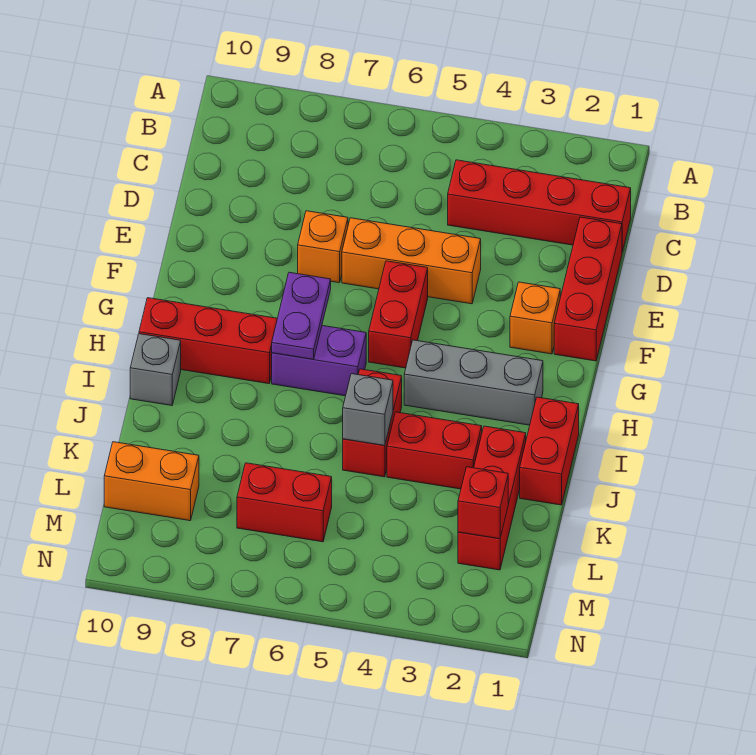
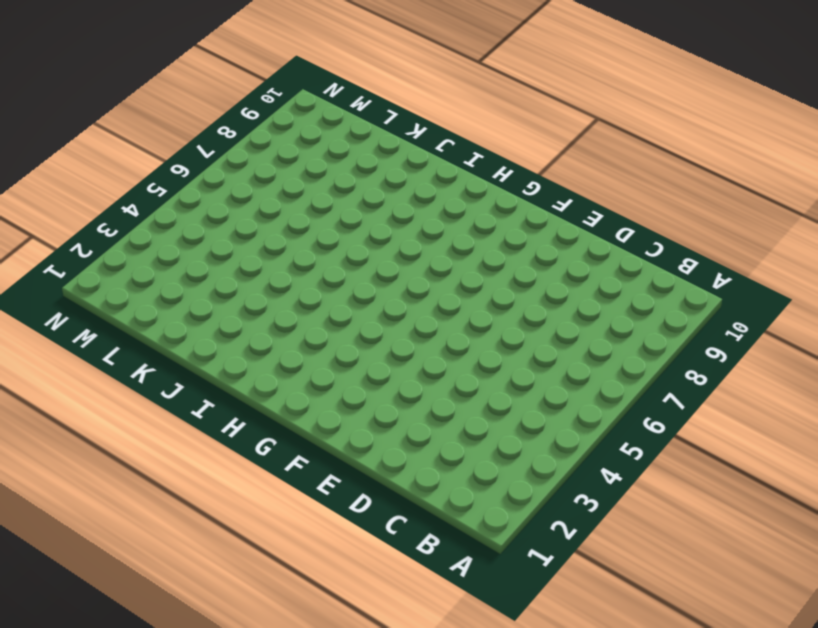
none -> red 1x4 brick [448,160,631,252]
none -> red 1x3 brick [554,217,622,361]
none -> orange 1x3 brick [342,218,481,304]

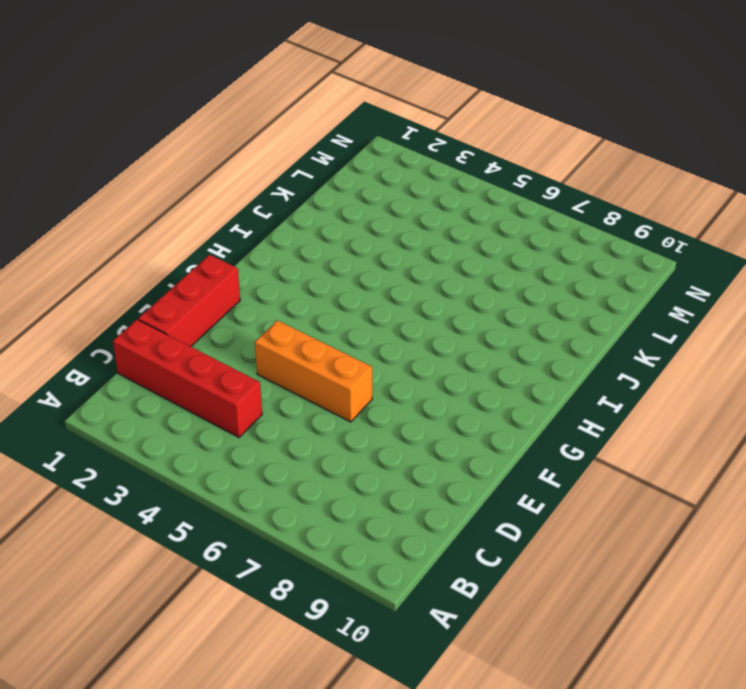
none -> orange 1x1 brick [298,211,348,283]
none -> orange 1x1 brick [510,282,560,354]
none -> red 1x2 brick [369,261,428,368]

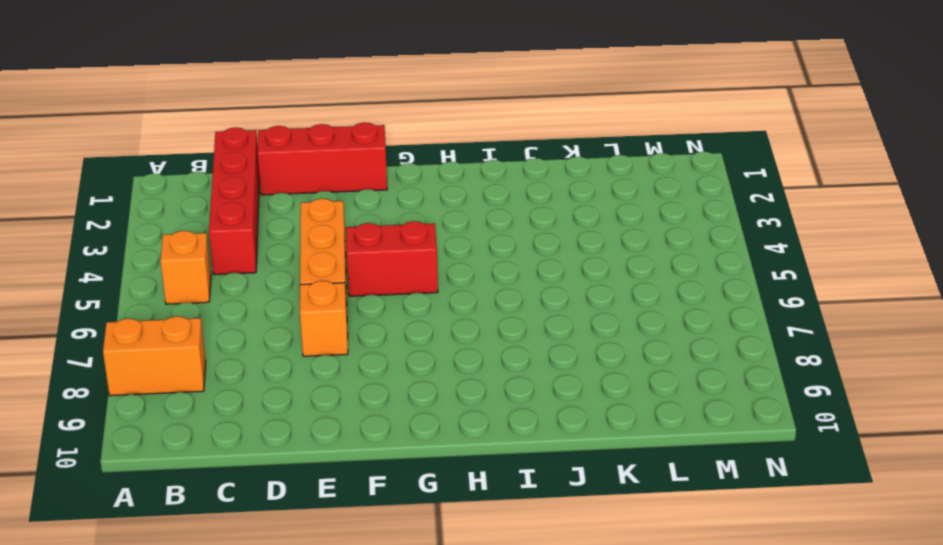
orange 1x2 brick [103,316,206,396] -> orange 1x2 brick turned to [104,442,199,521]
orange 1x1 brick [161,231,211,304] -> orange 1x1 brick moved to [510,282,560,354]
none -> grey 1x3 brick [404,340,543,425]
none -> purple 1x2 brick [272,326,366,396]
none -> red 1x3 brick [139,298,277,384]

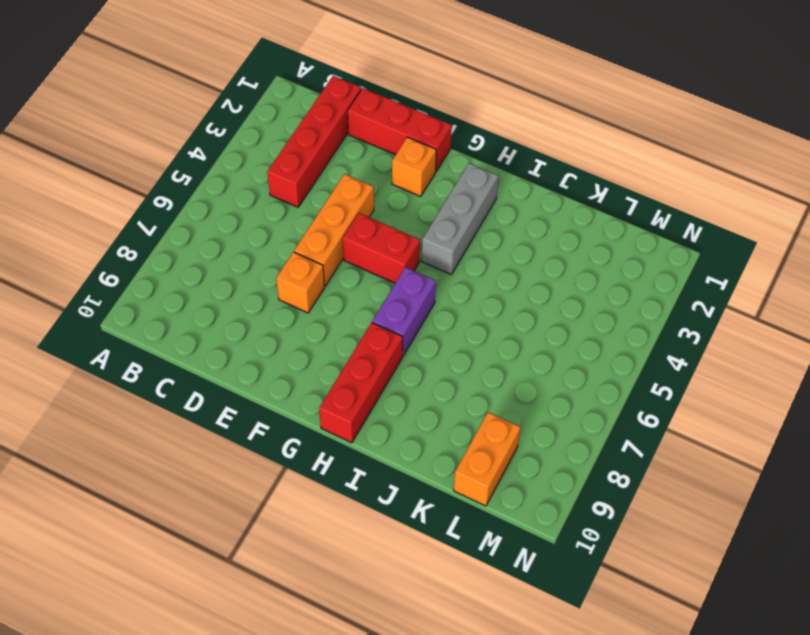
none -> red 1x2 brick [520,397,579,505]
none -> red 1x2 brick [343,369,402,477]
none -> grey 1x1 brick [130,334,181,406]

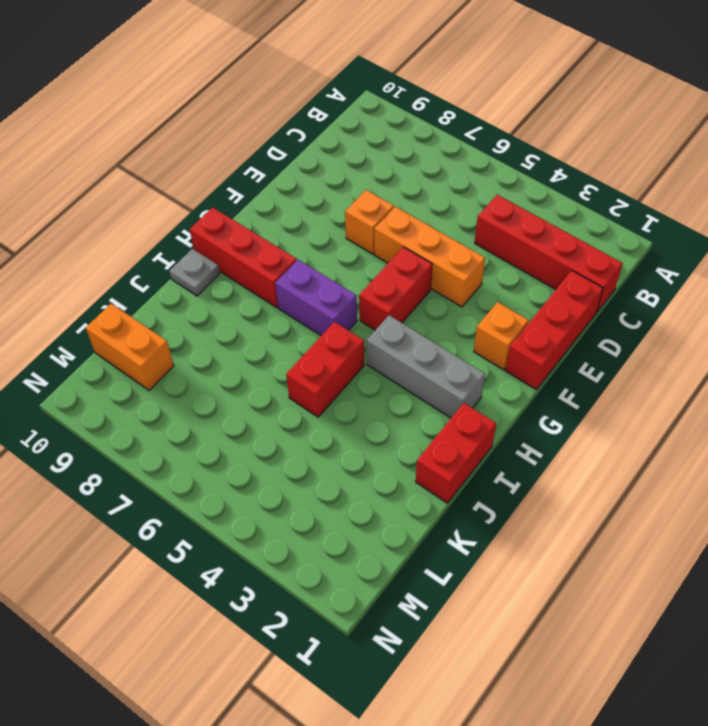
grey 1x1 plate [169,249,220,296] -> grey 1x1 brick [130,334,181,406]
none -> red 1x3 brick [458,426,526,570]
none -> red 1x2 brick [387,412,482,489]
none -> red 1x2 brick [237,463,332,542]

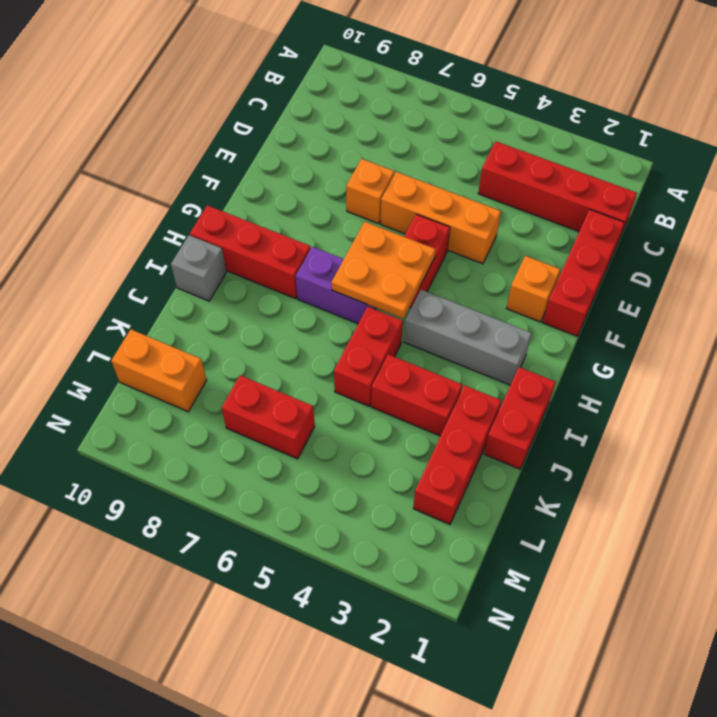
orange 2x2 plate [331,222,436,319] -> none
none -> purple 1x2 plate [272,272,331,359]
none -> grey 1x1 brick [343,374,393,446]
none -> red 1x1 brick [458,467,508,539]

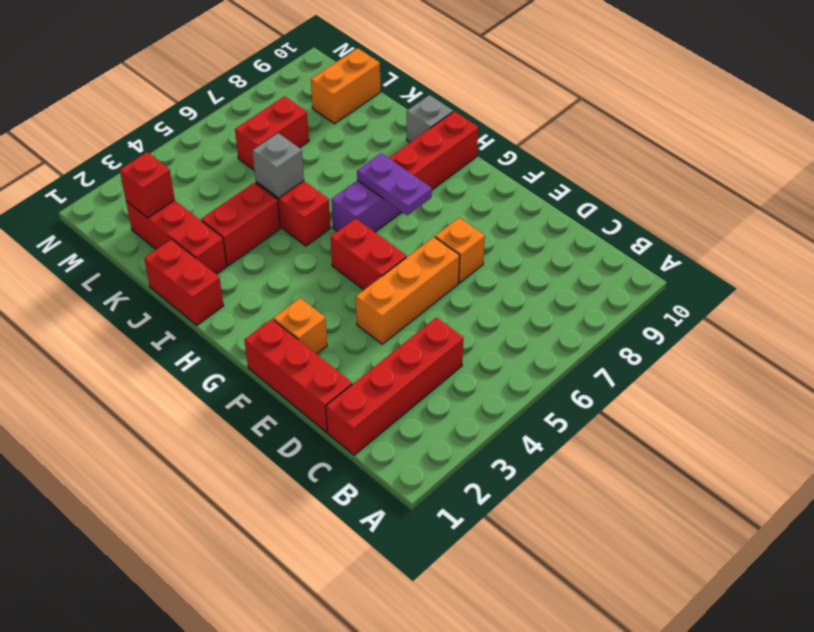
none -> grey 1x3 brick [404,340,543,425]

